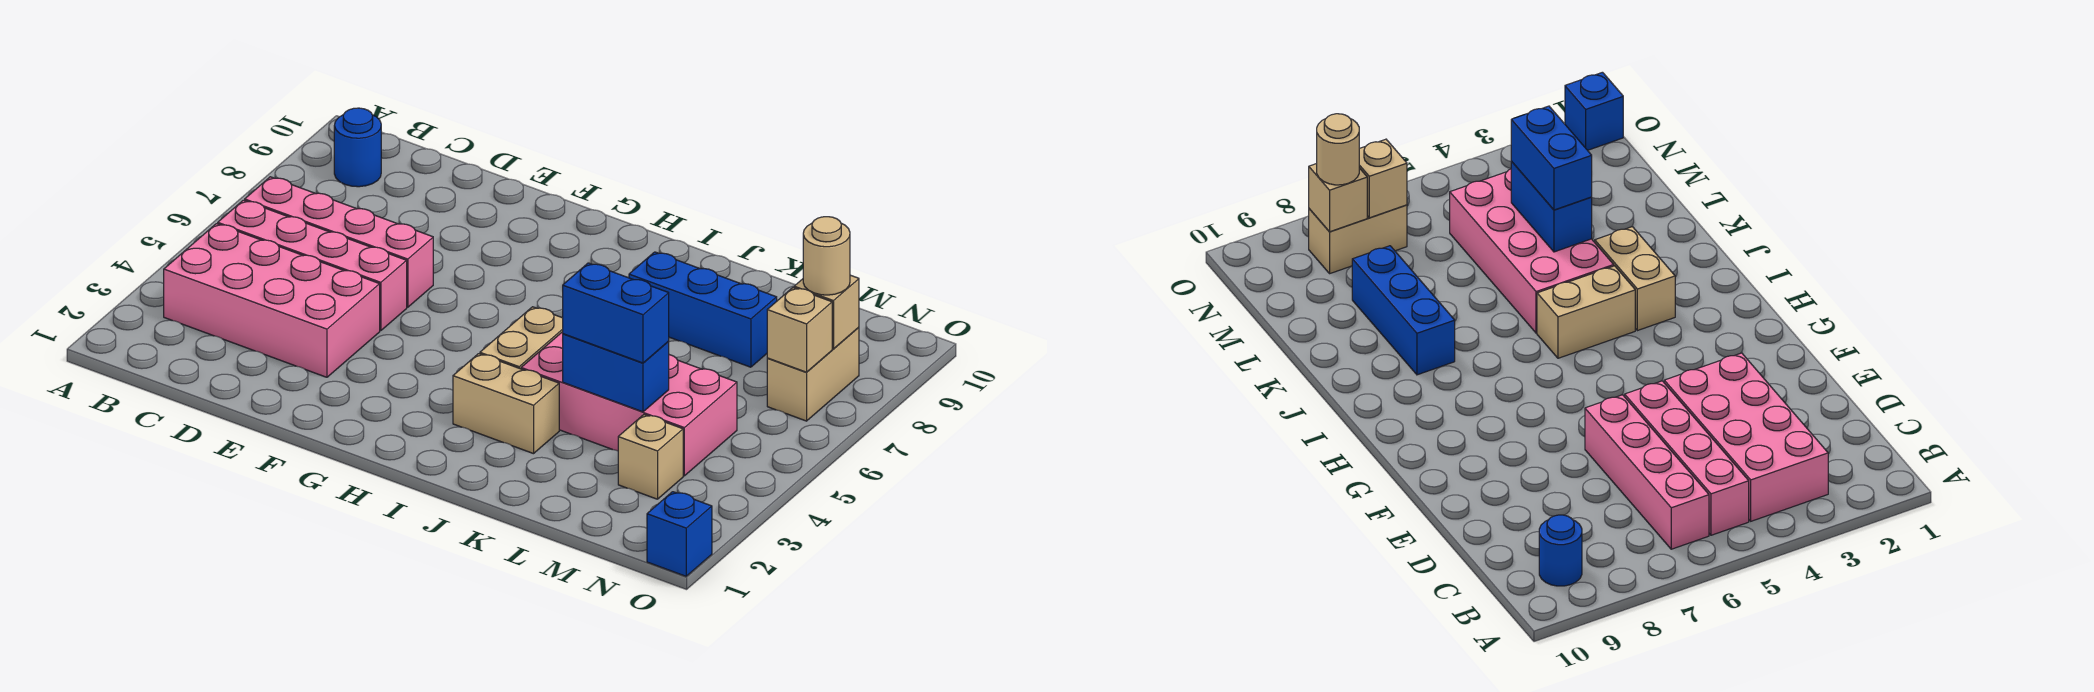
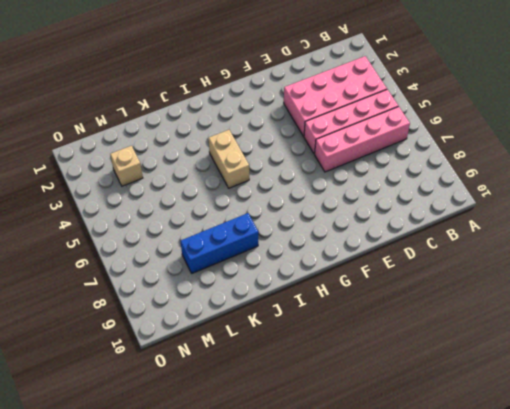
none -> blue 1x1 round brick [334,108,381,187]
none -> tan 1x2 brick [453,354,559,454]
none -> pink 2x4 brick [521,332,737,476]

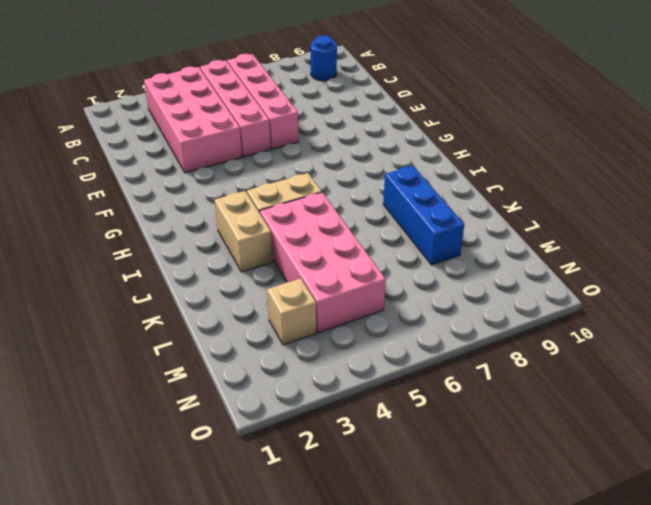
none -> tan 1x2 brick [767,327,859,421]
none -> blue 1x1 brick [647,492,712,576]
none -> blue 1x2 brick [563,334,669,412]

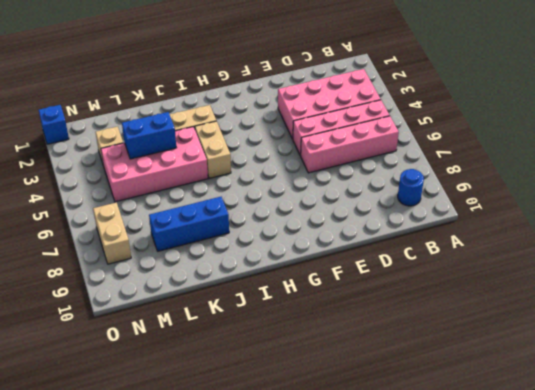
none -> tan 1x1 brick [767,288,832,372]
none -> tan 1x1 brick [794,275,859,349]
none -> blue 1x2 brick [563,263,669,363]

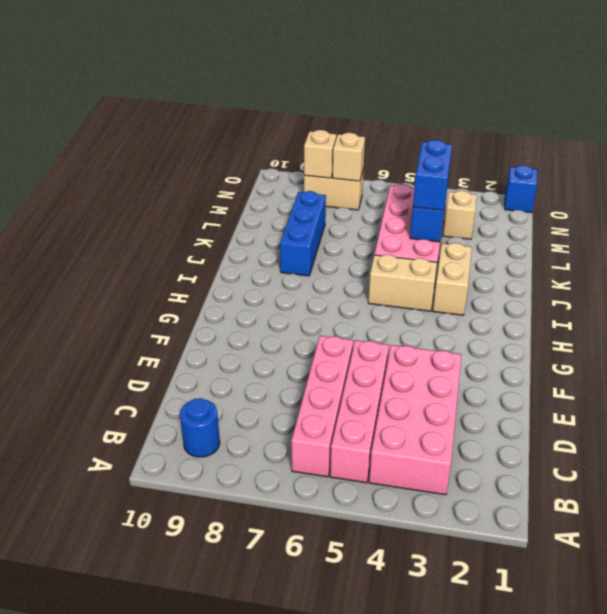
none -> tan 1x1 round brick [803,217,850,295]

